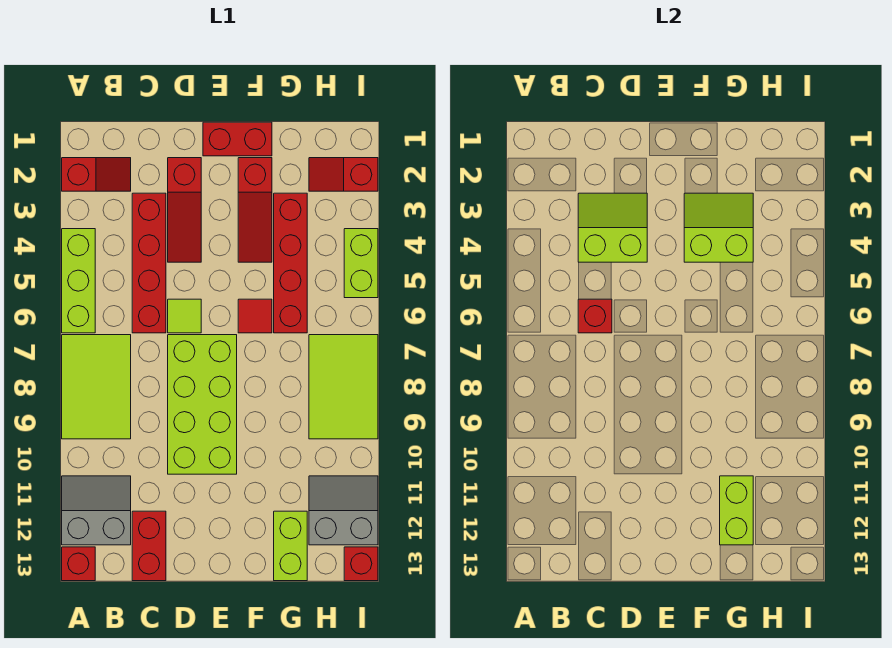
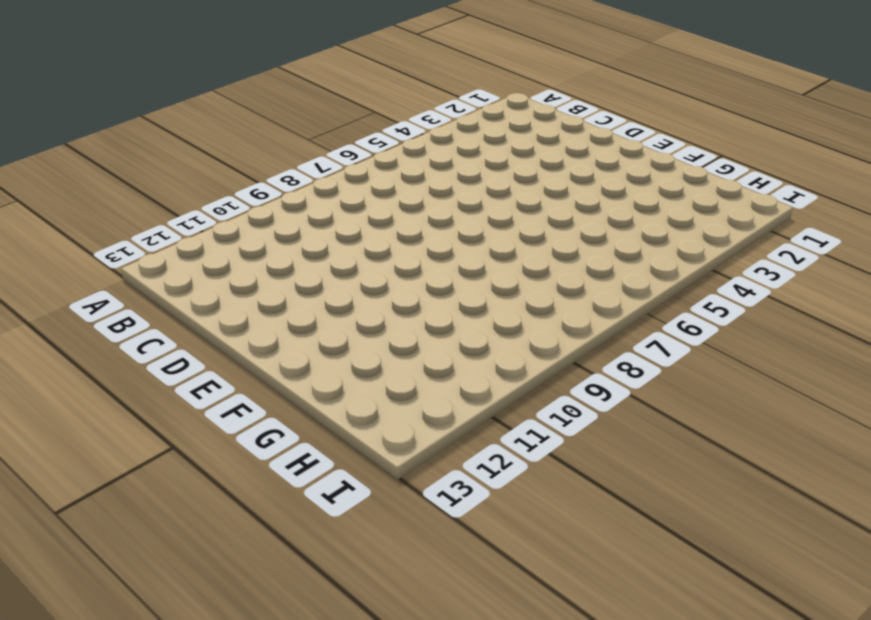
none -> red 1x2 slope [62,158,131,191]
none -> lime 1x3 brick [62,229,95,333]
none -> lime 2x3 tile [62,335,131,439]

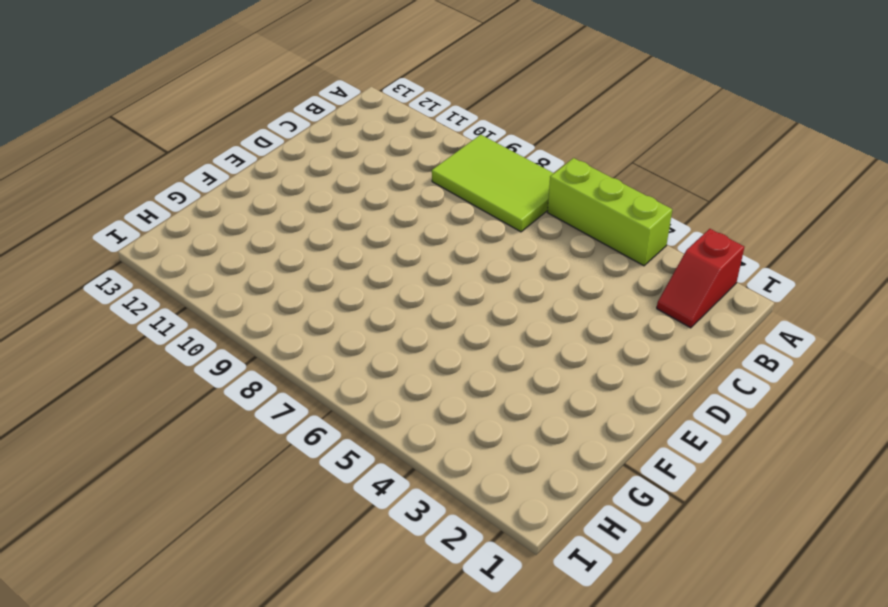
none -> grey 2x2 slope [62,476,131,545]
none -> red 1x1 brick [62,547,95,581]
none -> red 1x4 brick [132,193,166,333]

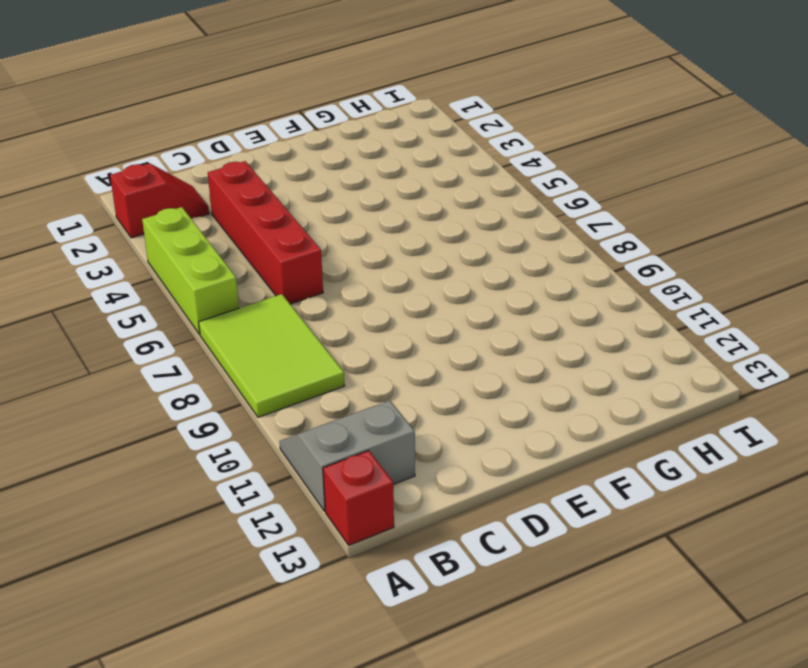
none -> red 1x2 brick [132,511,166,581]
none -> red 1x3 slope [168,158,201,262]
none -> lime 1x1 tile [168,299,201,333]

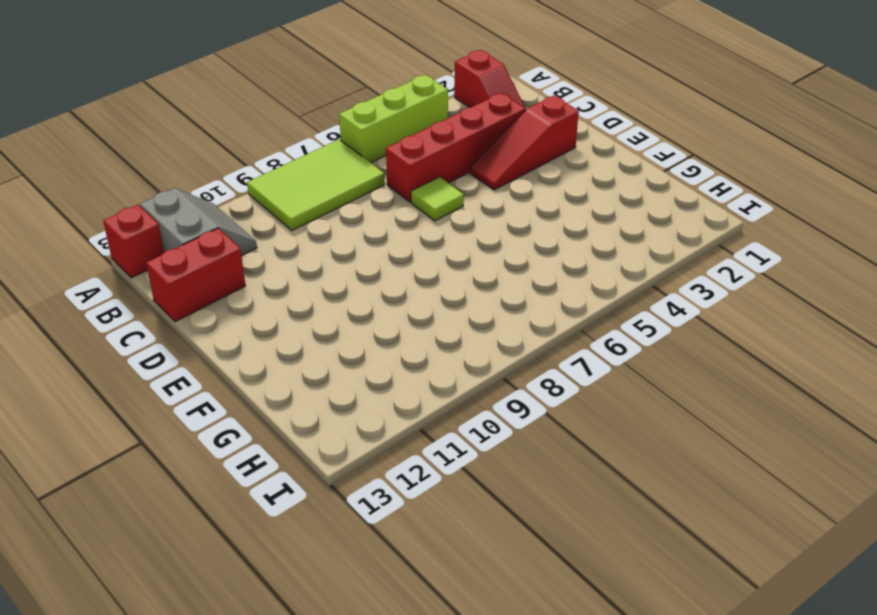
none -> lime 2x4 brick [168,335,237,474]
none -> red 1x2 brick [203,122,272,156]
none -> red 1x3 slope [238,158,272,262]

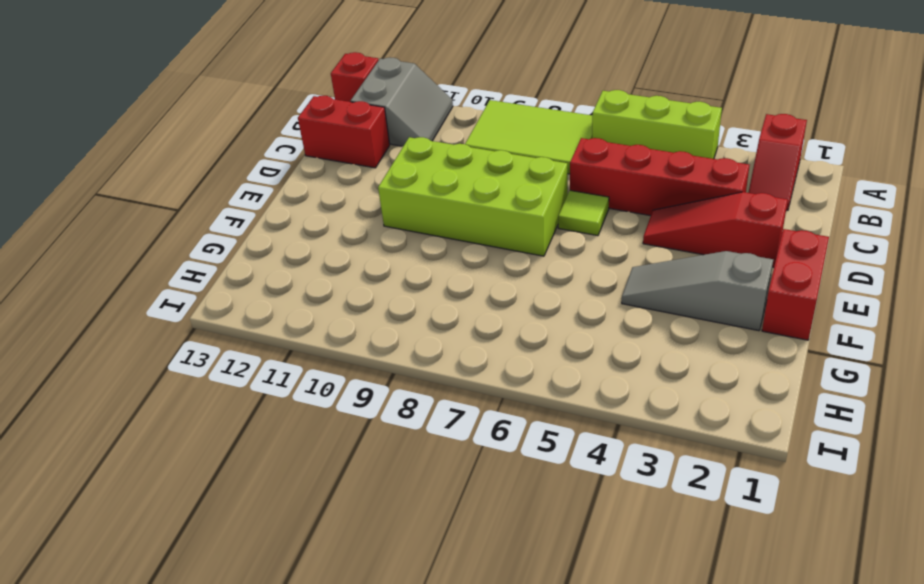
grey 1x3 slope [622,251,773,331] -> red 1x3 slope [238,158,272,262]
none -> red 1x1 tile [238,299,272,333]
none -> red 1x4 brick [274,193,307,333]
none -> lime 1x2 brick [274,511,307,581]

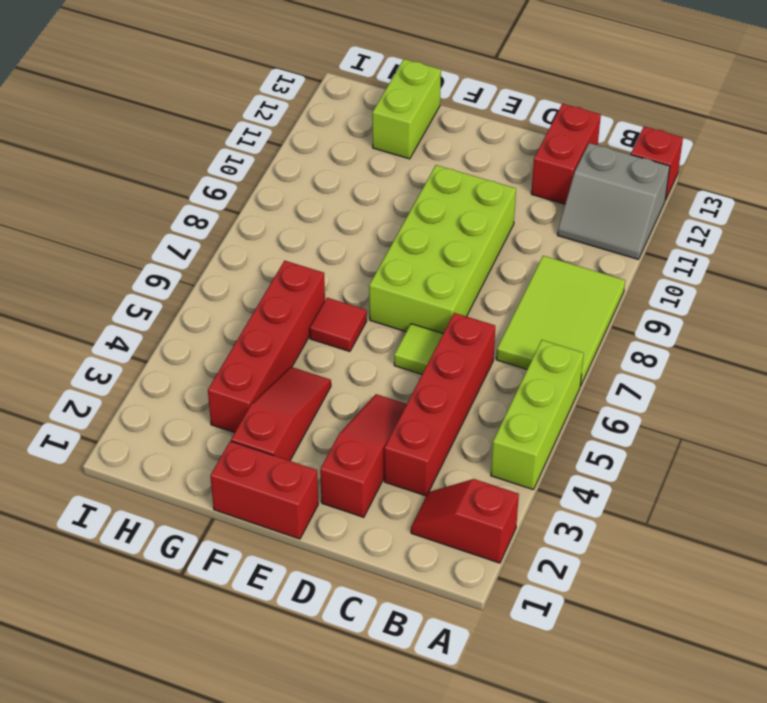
none -> red 1x2 slope [309,158,378,191]
none -> lime 2x3 tile [309,335,378,439]
none -> grey 2x2 slope [309,476,378,545]

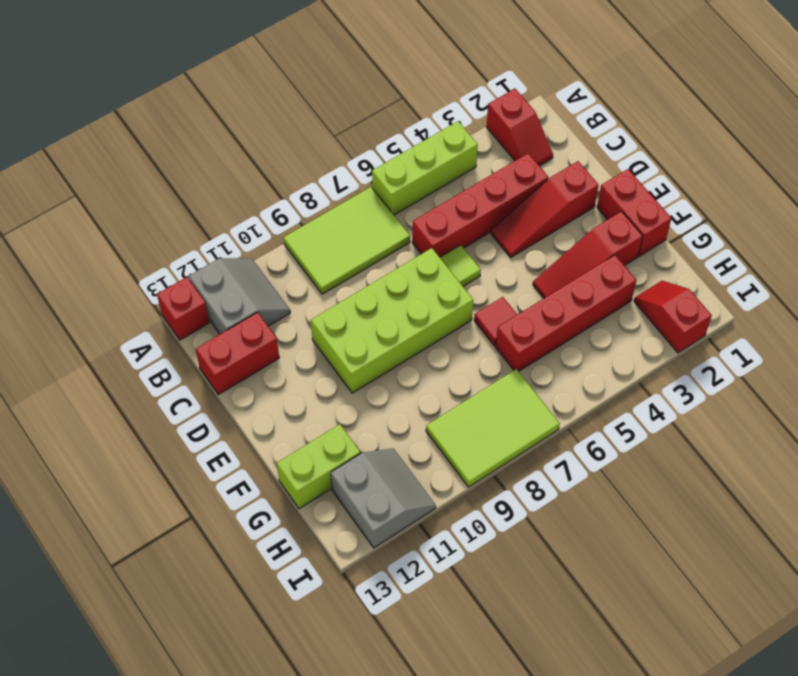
none -> lime 1x2 brick [344,229,378,298]
none -> red 1x1 brick [344,547,378,581]
none -> lime 2x2 slope [578,193,647,262]

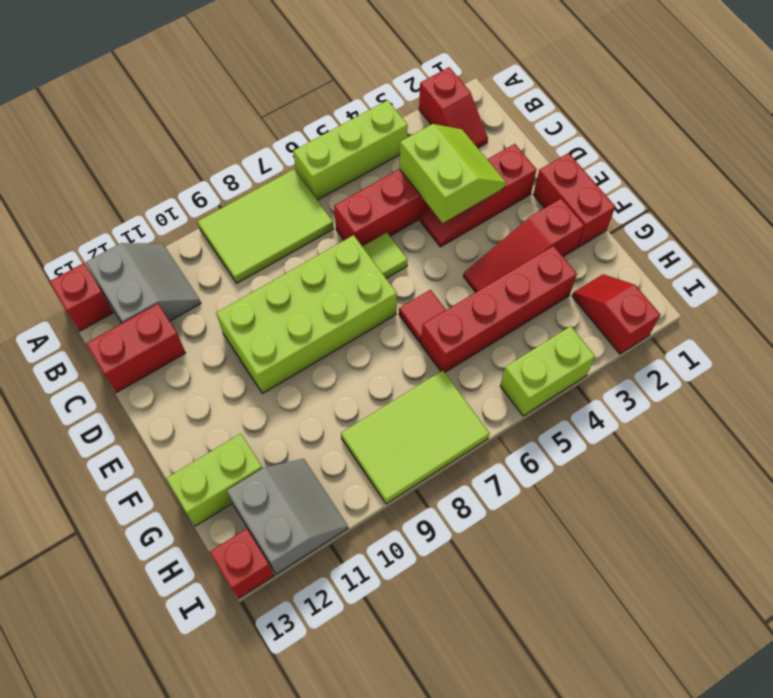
none -> red 1x1 brick [578,299,612,333]
none -> lime 2x2 slope [684,193,753,262]
none -> lime 1x2 brick [720,476,753,545]

